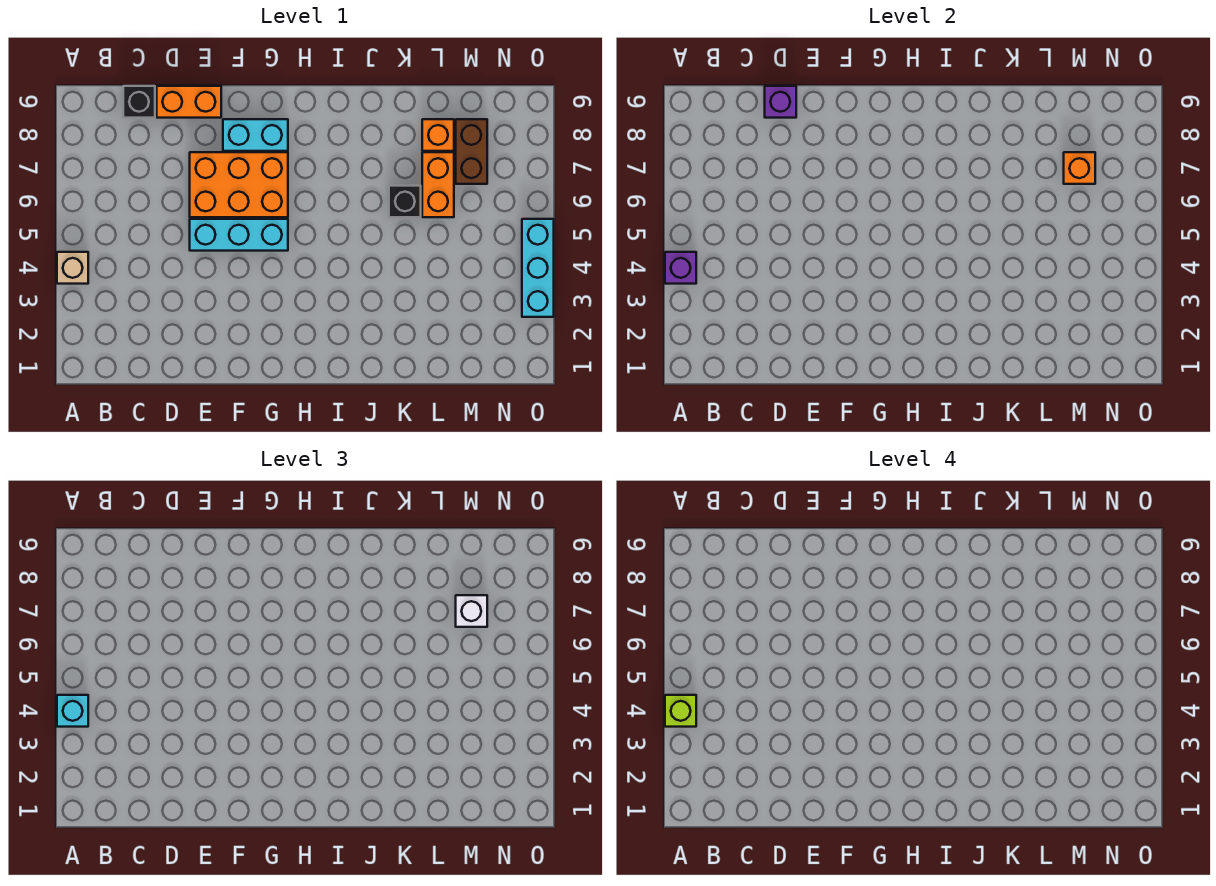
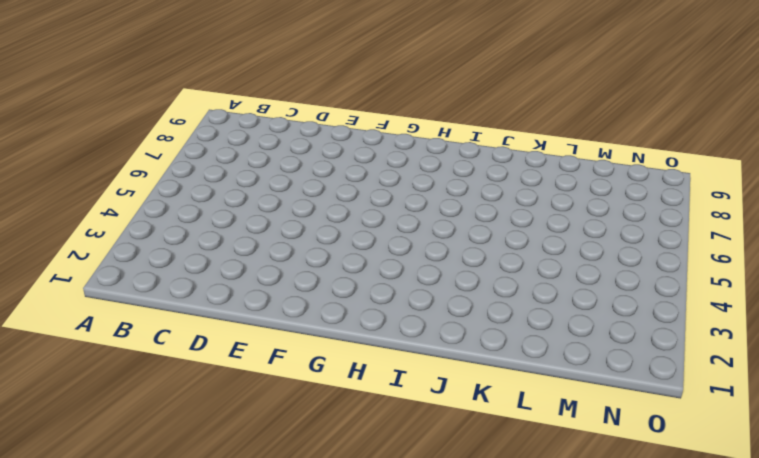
none -> tan 1x1 brick [57,252,88,284]
none -> black 1x1 brick [123,86,155,118]
none -> orange 1x2 brick [157,86,221,118]

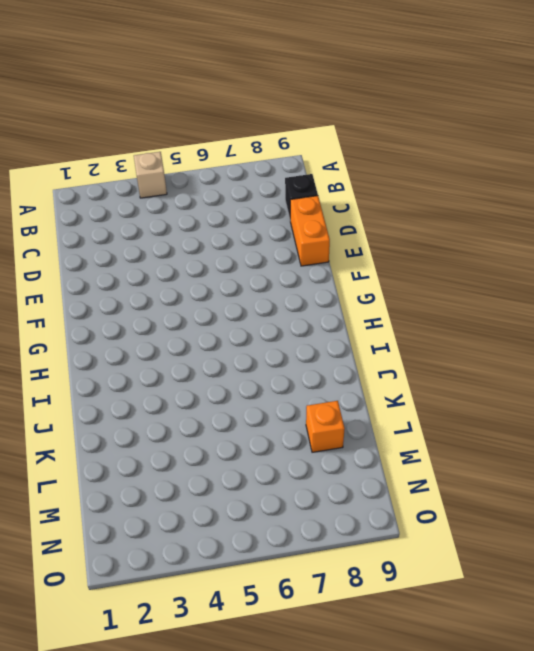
none -> cyan 1x3 brick [190,219,288,251]
none -> orange 2x3 brick [190,152,288,217]
none -> cyan 1x2 brick [223,119,288,151]

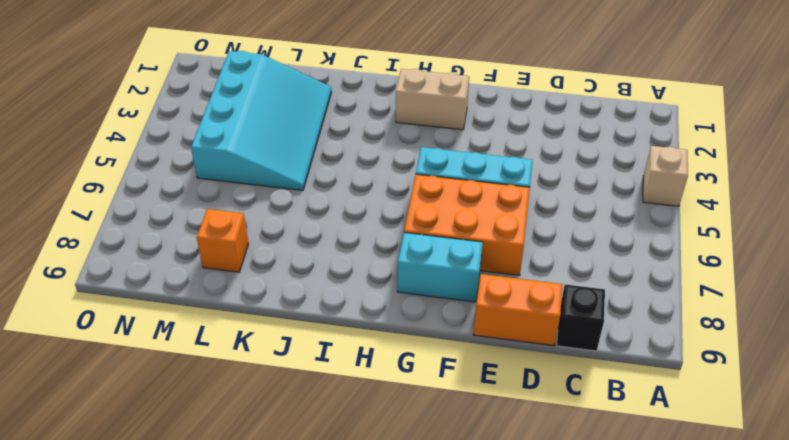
tan 1x2 brick [396,69,469,130] -> none
cyan 3x4 slope [191,51,332,190] -> none
none -> black 1x1 brick [389,186,421,217]
none -> orange 1x2 brick [422,152,454,217]
none -> brown 1x2 brick [456,119,487,184]

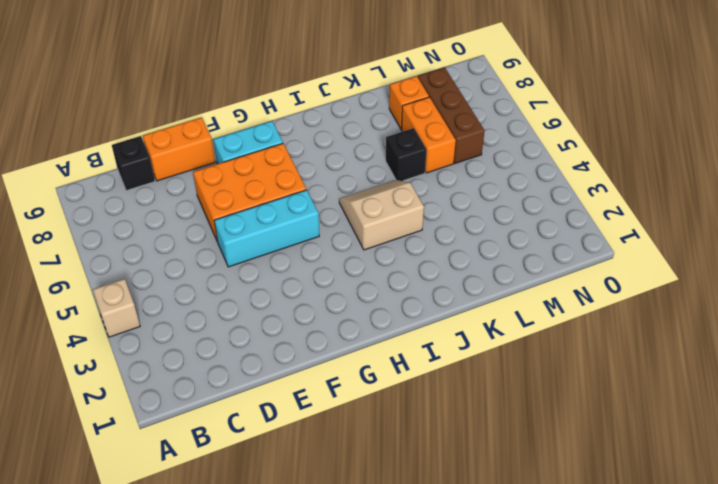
tan 2x2 slope [339,180,424,250] -> none
brown 1x3 brick [418,67,485,163] -> brown 1x2 brick [456,119,487,184]
none -> cyan 1x3 brick [522,219,554,317]
none -> purple 1x1 brick [665,252,696,284]
none -> purple 1x1 brick [765,86,796,118]

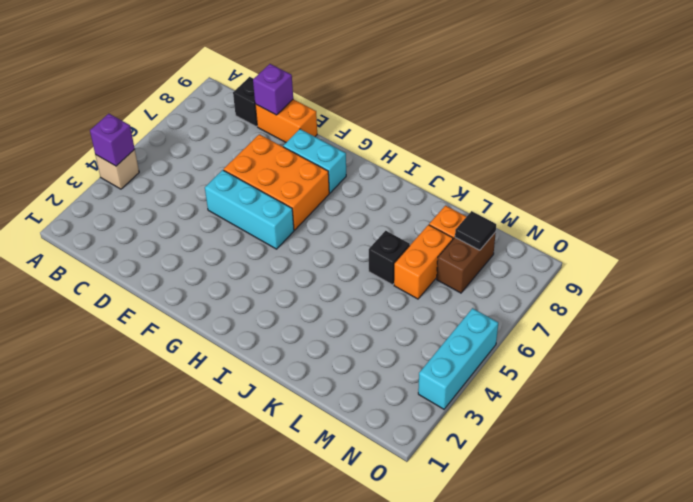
black 1x1 tile [455,211,496,250] -> none
none -> orange 1x1 brick [1064,152,1095,184]
none -> cyan 1x1 brick [57,695,88,727]
none -> white 1x1 brick [456,595,487,627]

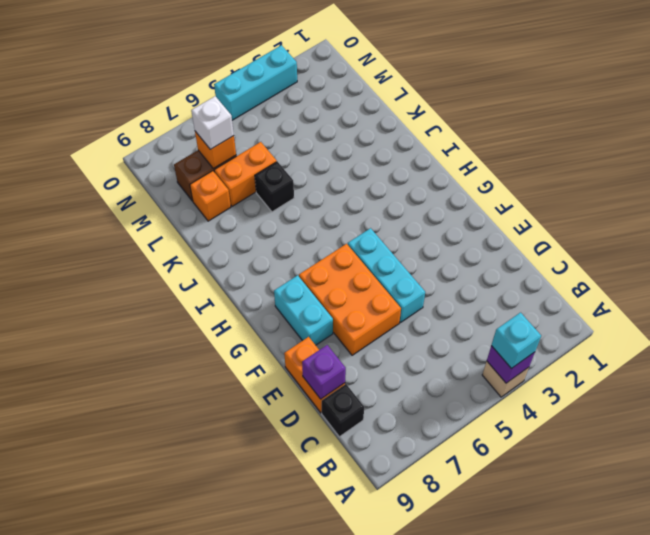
none -> lime 1x1 brick [665,695,696,727]

